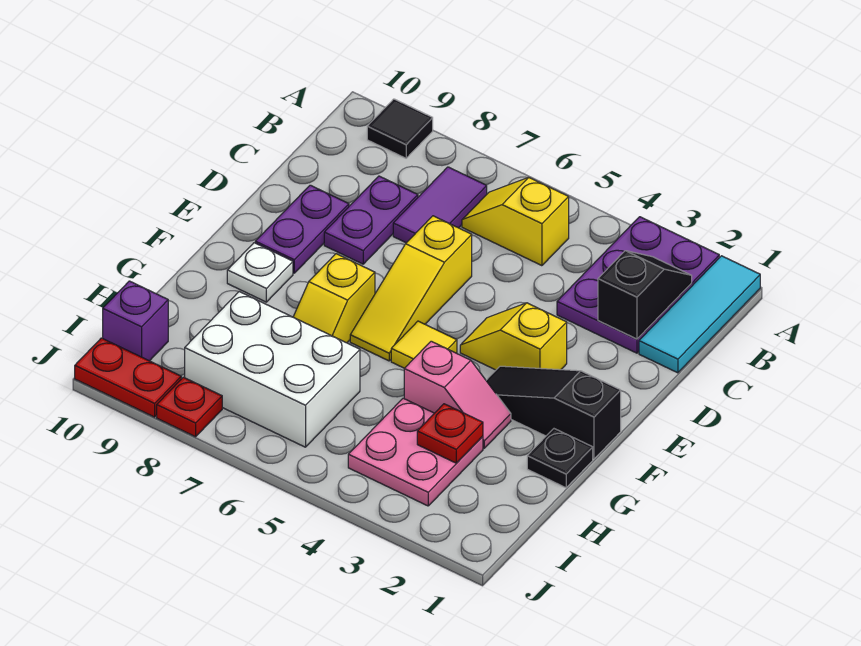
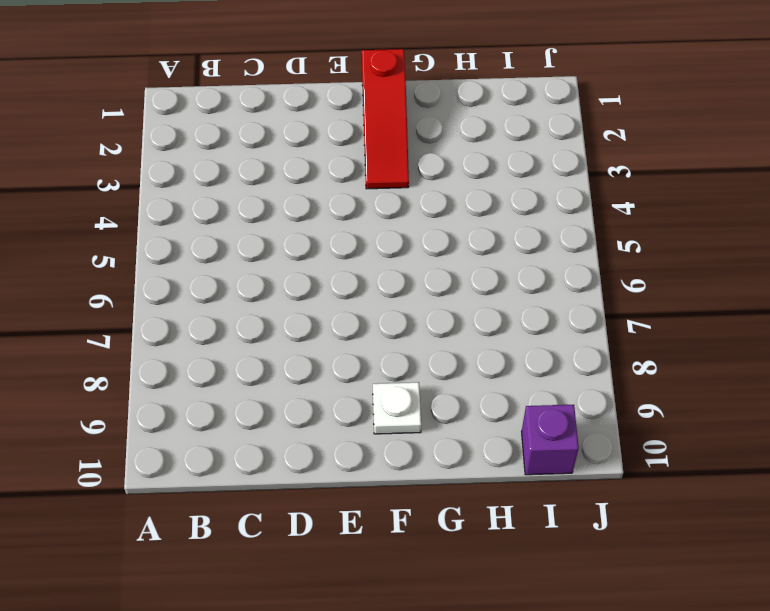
red 1x3 slope [362,49,409,189] -> black 1x3 slope [486,366,621,459]
none -> cyan 1x3 tile [639,256,760,373]
none -> purple 2x3 plate [557,217,719,353]
none -> black 1x1 tile [367,99,433,158]

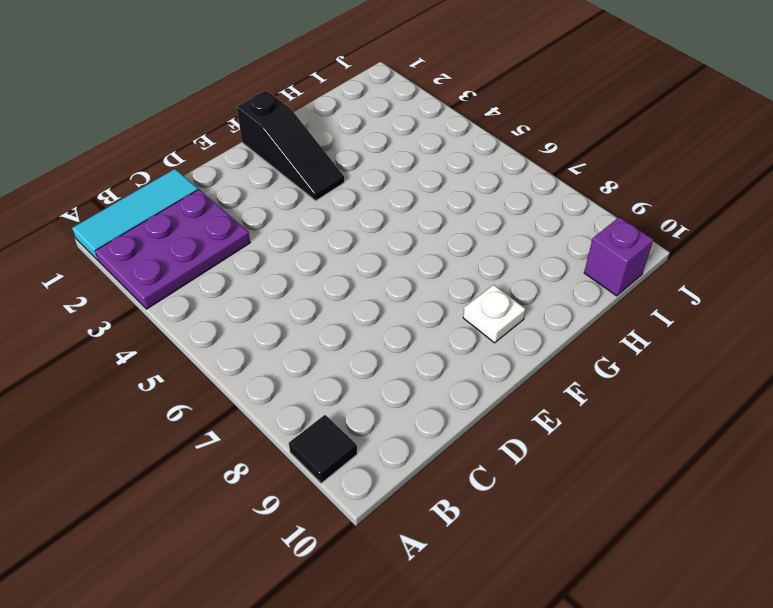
none -> yellow 1x2 slope [462,178,569,266]
none -> purple 1x2 tile [393,167,487,243]
none -> purple 1x2 plate [324,176,418,264]

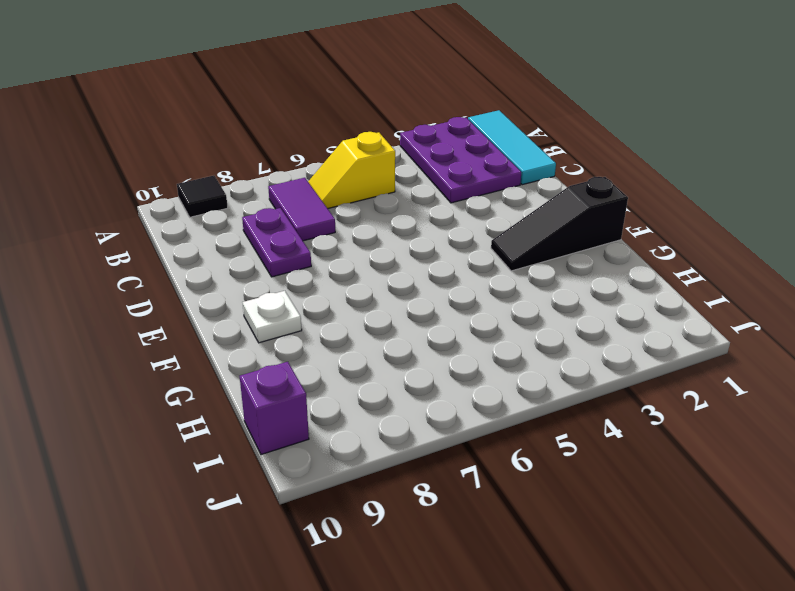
none -> yellow 1x3 slope [350,216,472,361]
none -> purple 1x2 plate [255,185,349,273]
none -> yellow 1x2 slope [460,303,567,370]

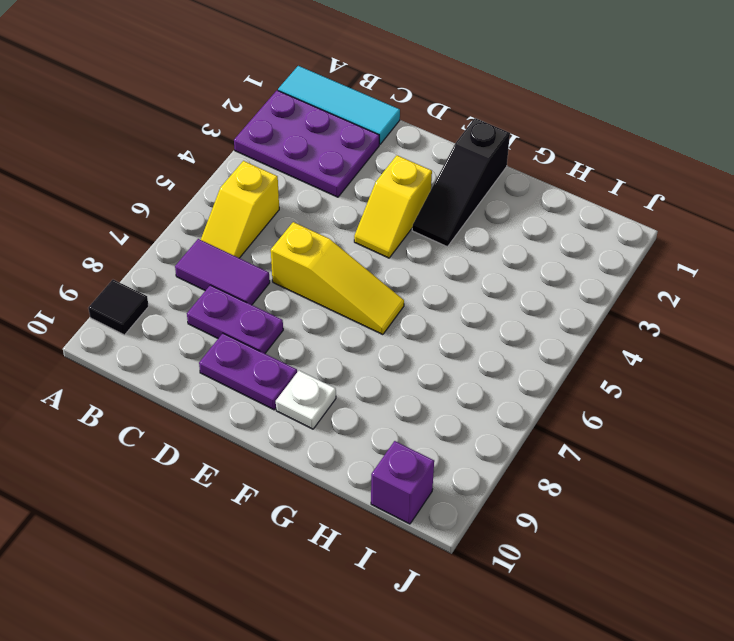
none -> yellow 1x1 tile [391,321,457,368]
none -> yellow 1x2 slope [293,254,375,343]
none -> black 1x1 plate [527,429,593,488]

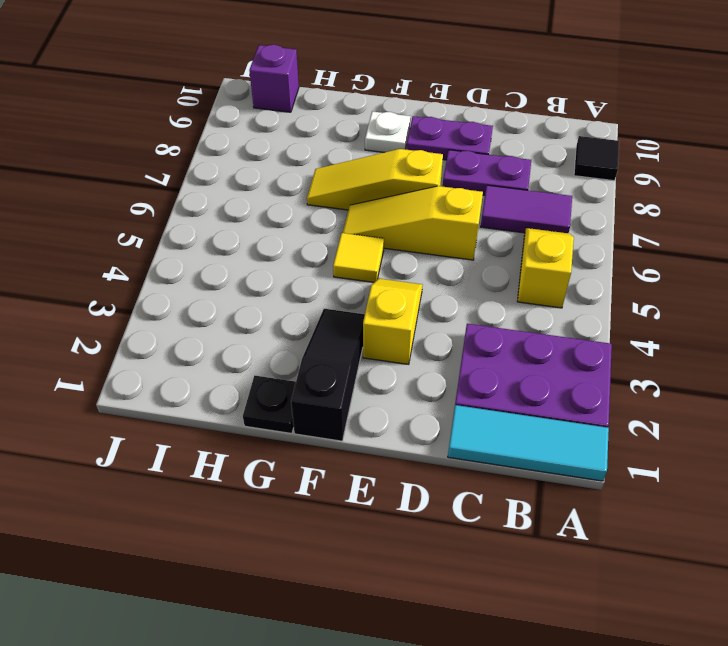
yellow 1x3 slope [307,149,443,210] -> yellow 1x2 slope [293,254,375,343]
none -> pink 1x2 slope [404,341,511,448]
none -> pink 2x2 plate [348,398,483,506]
none -> white 2x3 brick [185,292,360,447]

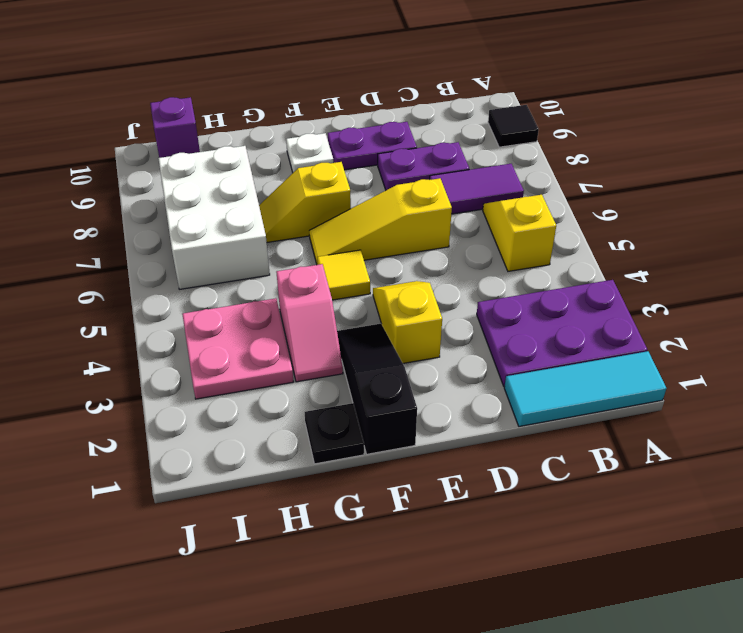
none -> red 1x1 plate [157,377,222,437]
none -> red 1x2 plate [75,338,181,417]
none -> black 1x2 slope [598,251,692,339]

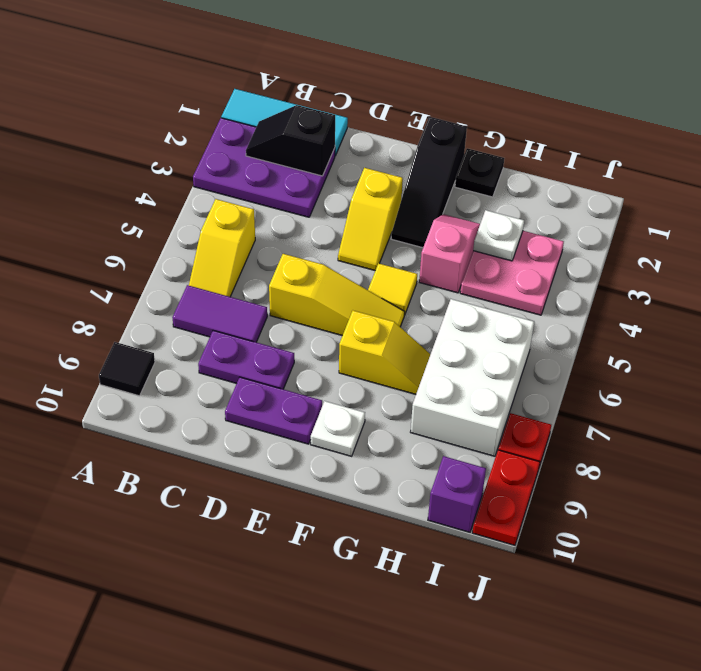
white 1x1 plate [473,210,524,261] -> red 1x1 plate [417,404,483,463]

